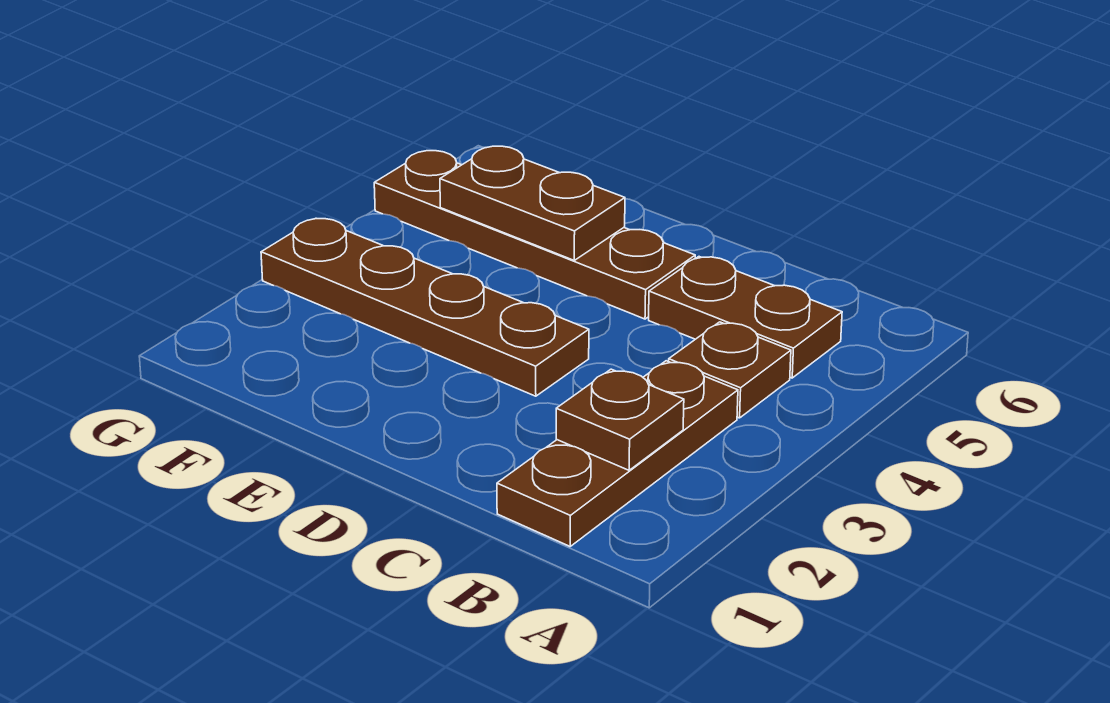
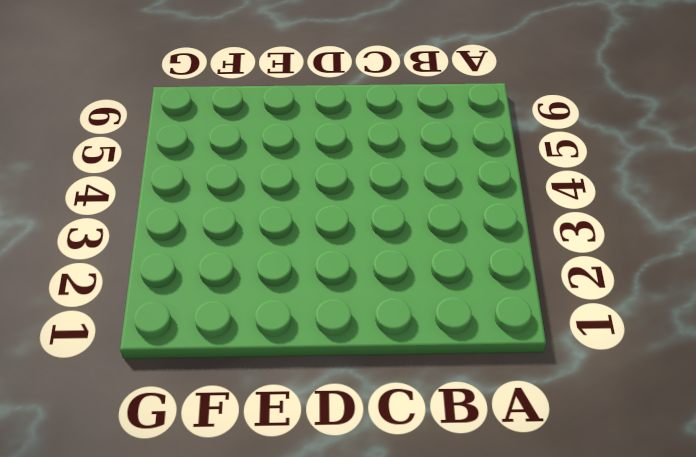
none -> brown 1x3 plate [497,361,738,546]
none -> brown 1x1 plate [669,322,791,418]

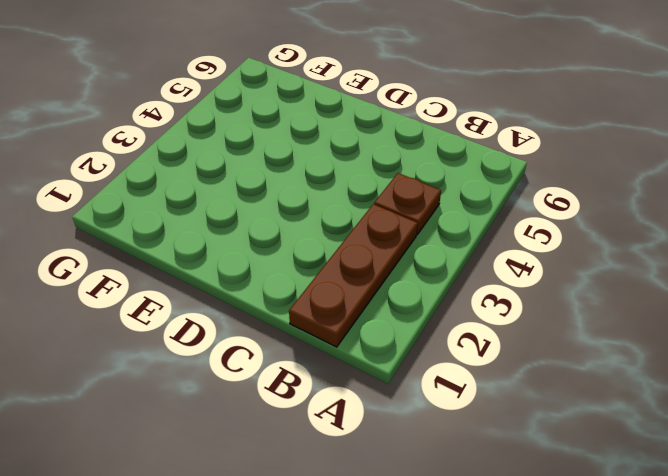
none -> brown 1x2 plate [649,257,842,378]
none -> brown 1x4 plate [261,219,589,396]

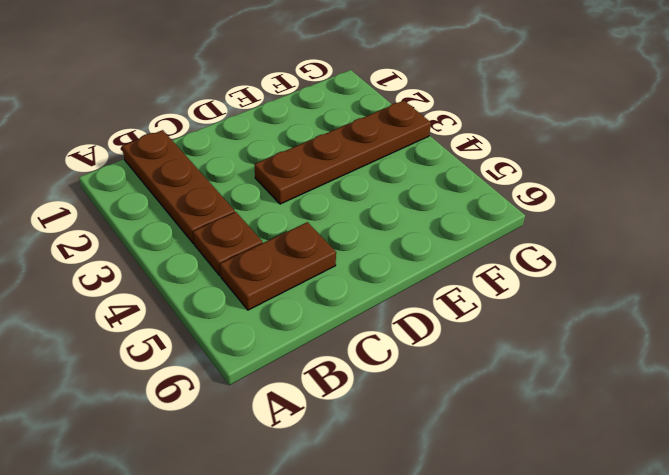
none -> brown 1x4 plate [374,151,695,319]
none -> brown 1x1 plate [556,369,684,470]

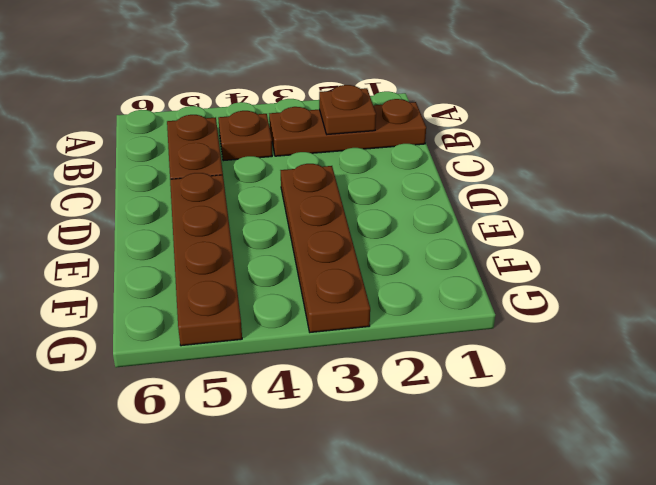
none -> brown 1x2 plate [440,146,625,260]

